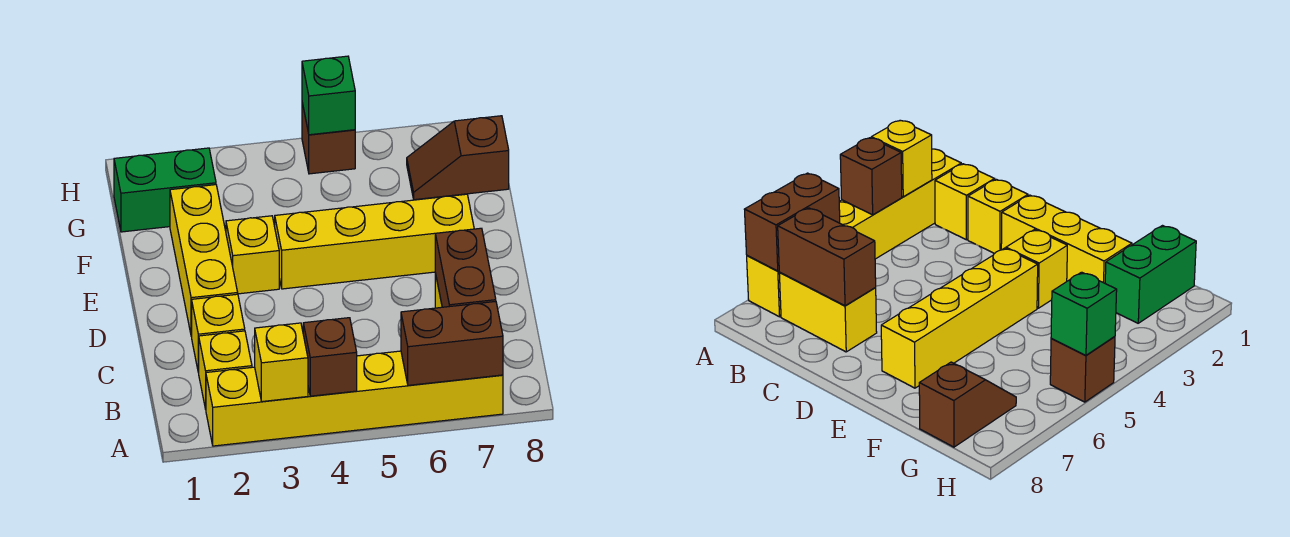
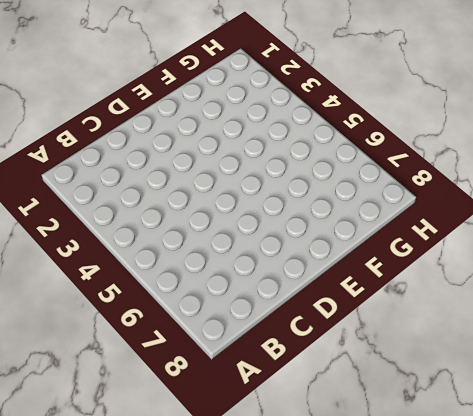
none -> yellow 1x6 brick [206,351,503,446]
none -> yellow 1x1 brick [199,331,252,409]
none -> yellow 1x2 brick [779,273,877,352]

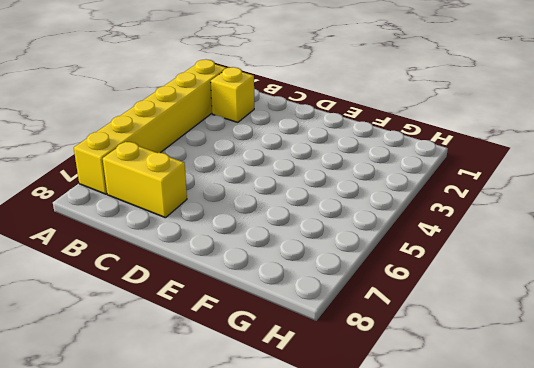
none -> yellow 1x1 brick [192,294,245,373]
none -> yellow 1x3 brick [170,185,238,336]
none -> yellow 1x1 brick [226,216,279,294]

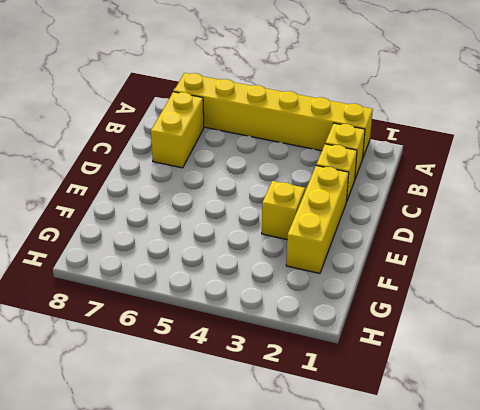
none -> yellow 1x4 brick [275,194,474,289]
none -> green 1x2 brick [114,148,216,232]
none -> brown 1x2 slope [407,116,509,200]

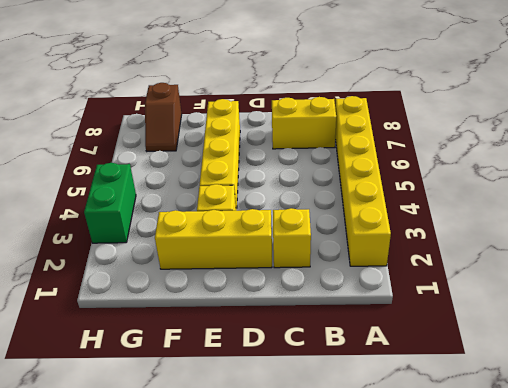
green 1x2 brick [84,163,136,243] -> green 1x2 brick moved to [114,148,216,232]
none -> yellow 1x1 brick [199,331,252,409]
none -> brown 1x1 brick [302,103,355,174]
none -> yellow 1x1 brick [255,323,308,402]

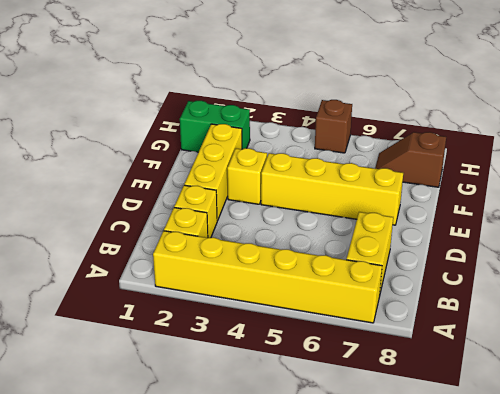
none -> yellow 1x1 brick [255,323,308,402]
none -> brown 1x1 brick [303,318,357,396]
none -> brown 1x2 brick [401,302,503,385]

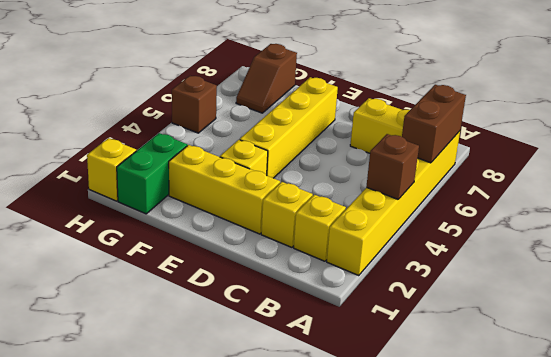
yellow 1x1 brick [87,138,136,201] -> yellow 1x1 brick moved to [255,323,308,402]
none -> brown 1x2 brick [435,228,496,307]
none -> green 1x1 brick [302,56,355,135]

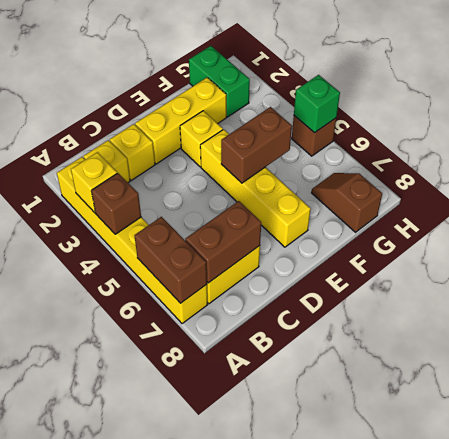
brown 1x2 brick [221,107,292,183] -> none

